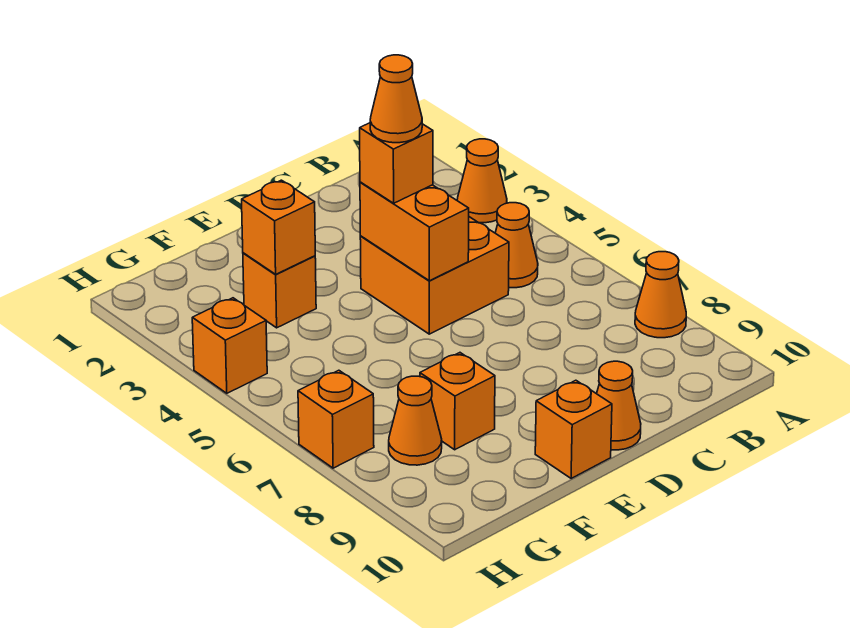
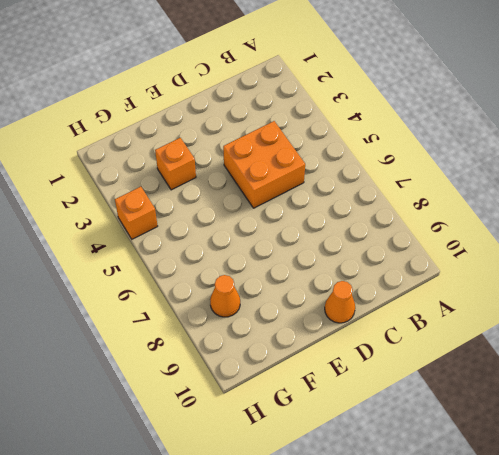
none -> orange 1x1 cone [457,139,507,223]
none -> orange 1x1 cone [635,252,686,338]
none -> orange 1x1 cone [495,203,538,288]

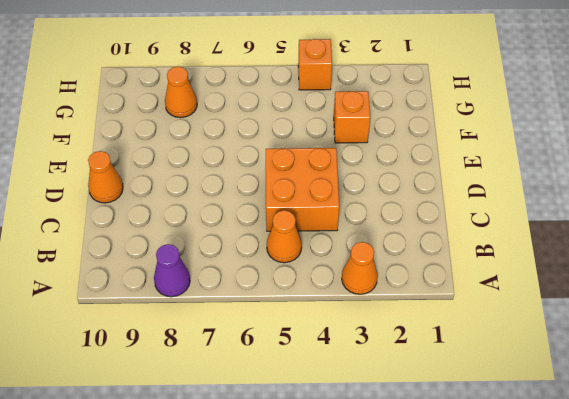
purple 1x1 cone [154,244,190,297] -> orange 1x1 cone [635,252,686,338]
none -> orange 1x1 brick [535,380,612,479]
none -> orange 1x1 brick [420,353,495,450]
none -> orange 1x1 brick [298,370,374,468]

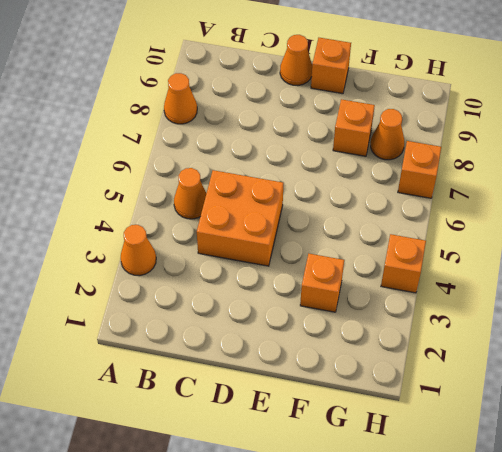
none -> orange 1x2 brick [360,182,469,281]
none -> orange 1x1 brick [242,180,315,275]
none -> orange 1x1 brick [360,123,433,203]

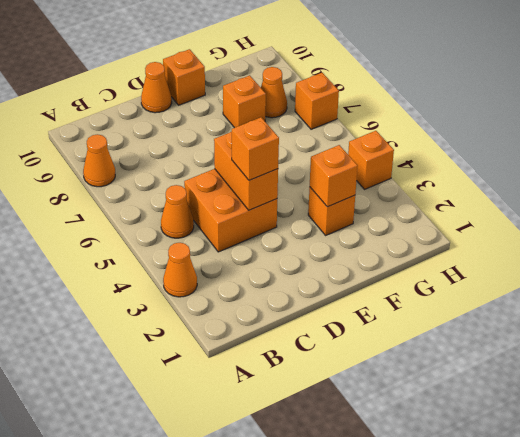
none -> orange 1x1 cone [370,55,422,143]

